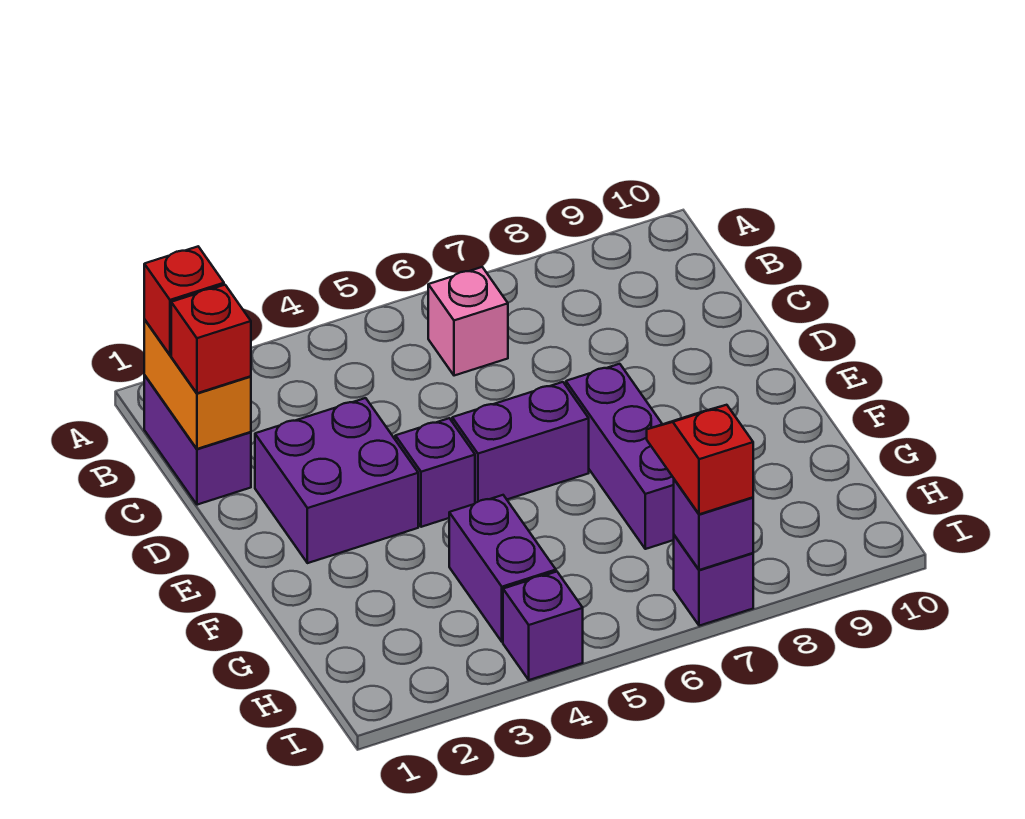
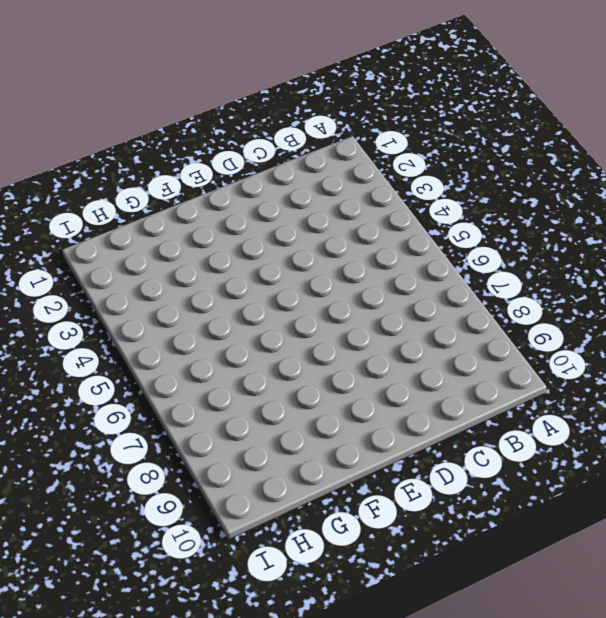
none -> purple 1x2 brick [144,375,251,505]
none -> pink 1x1 brick [428,267,508,376]
none -> purple 2x2 brick [255,398,418,563]

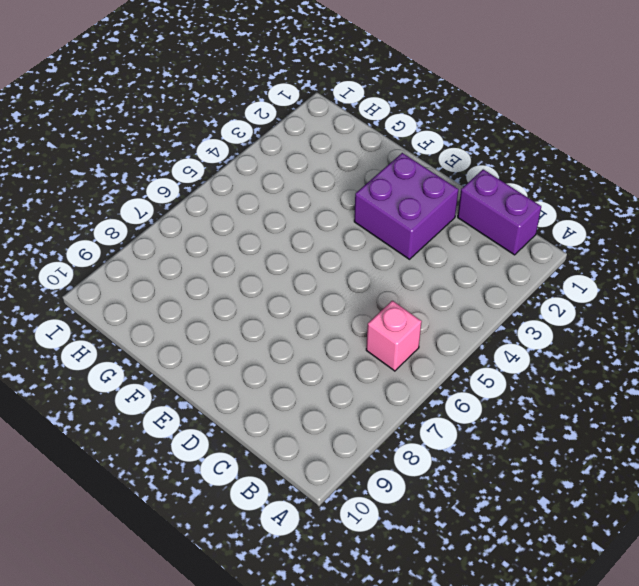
none -> purple 1x1 brick [395,418,475,527]
none -> purple 1x2 brick [452,382,589,503]
none -> purple 1x3 brick [566,364,674,549]

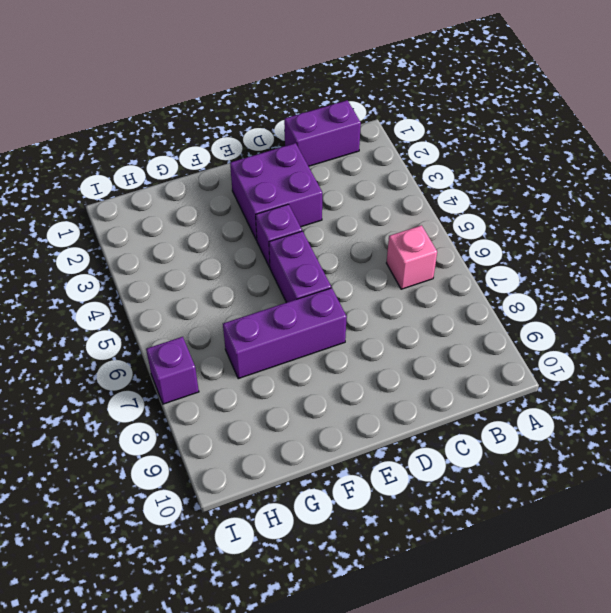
none -> purple 1x2 brick [449,495,556,642]
none -> purple 1x1 brick [503,572,583,680]
none -> orange 1x2 brick [144,320,251,449]

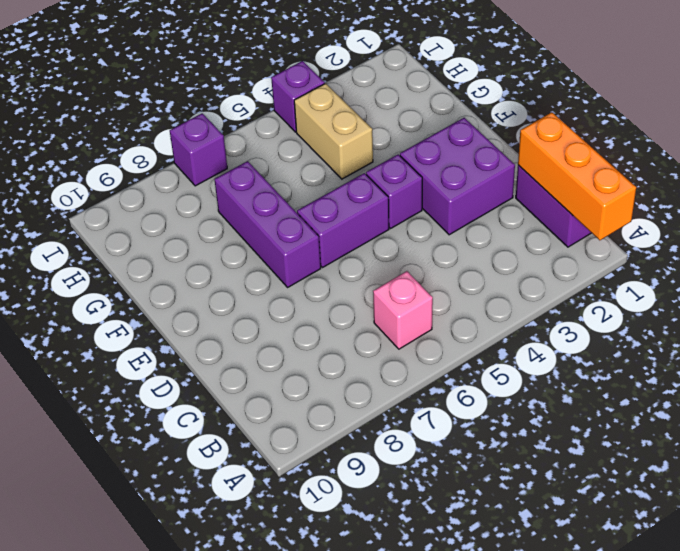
orange 1x3 brick [518,112,636,240] -> orange 1x2 brick [144,320,251,449]
tan 1x2 brick [294,83,373,179] -> purple 1x2 brick [449,495,556,642]
none -> purple 1x1 brick [674,479,753,570]
none -> red 1x1 brick [144,247,224,355]
none -> red 1x1 brick [171,285,251,393]

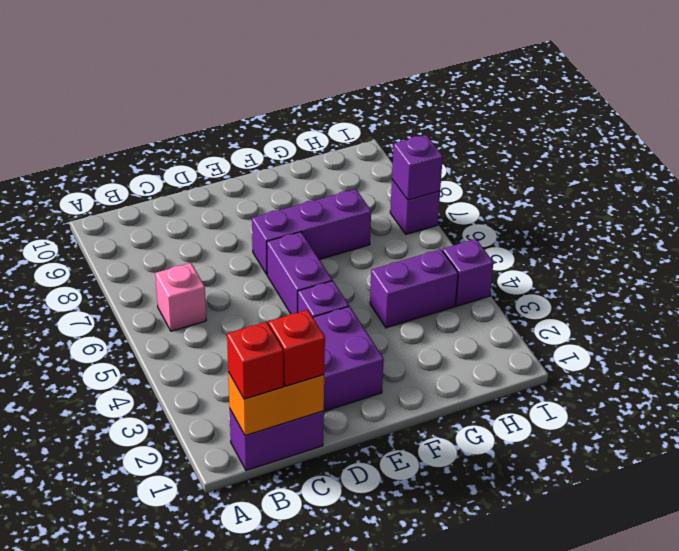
none -> red 1x2 slope [647,405,753,514]

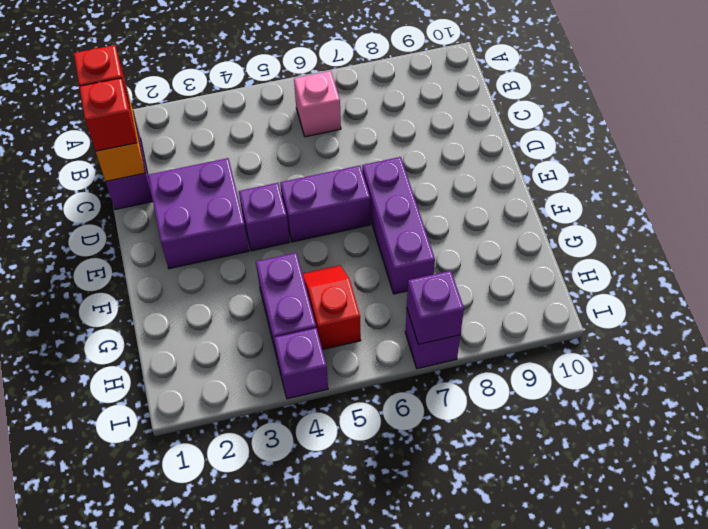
red 1x2 slope [302,265,361,350] -> red 1x2 slope moved to [647,405,753,514]

